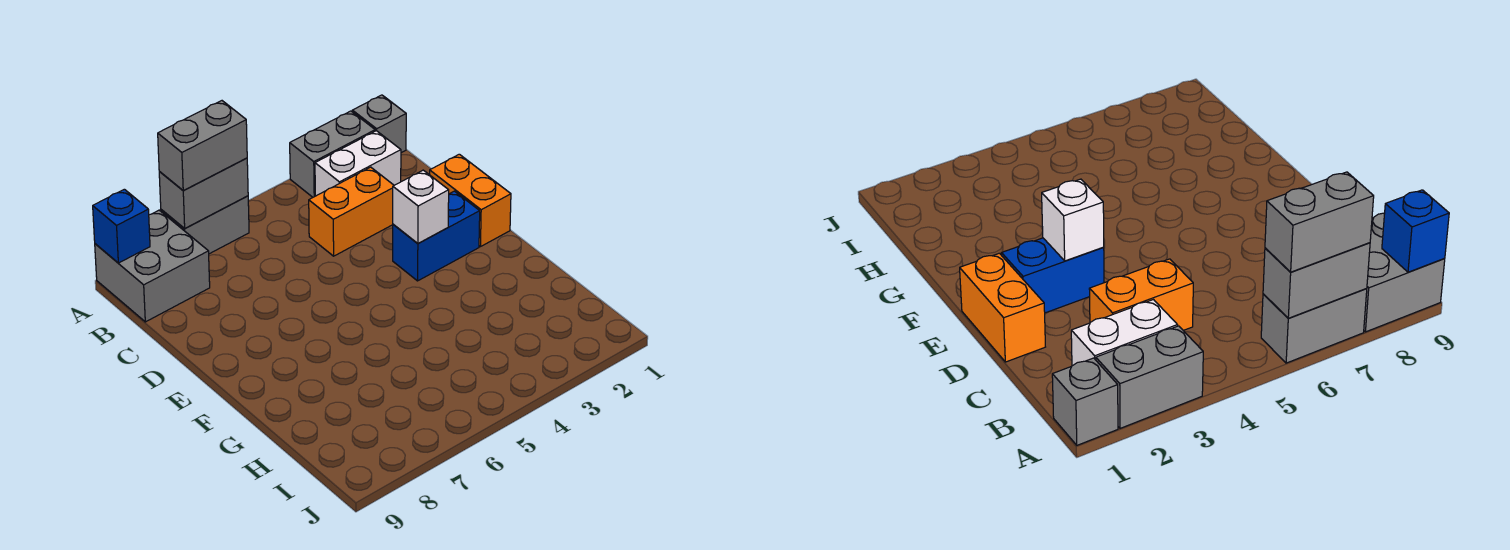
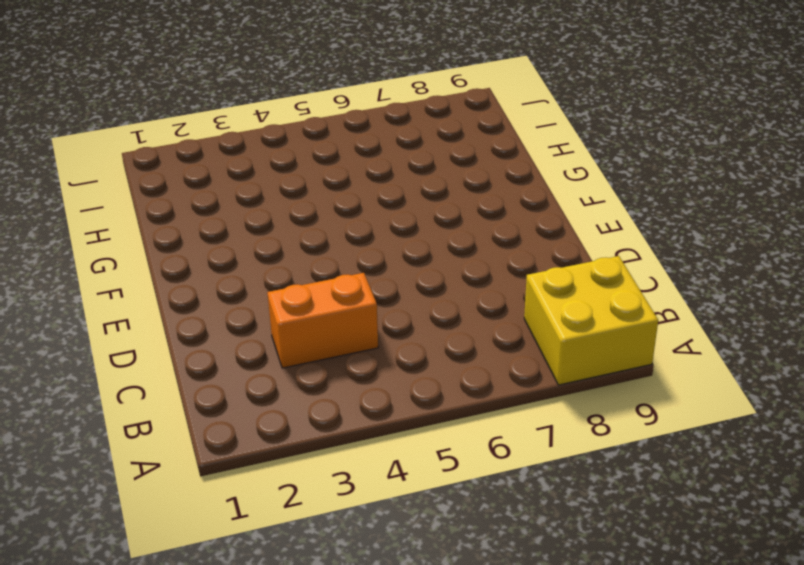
yellow 2x2 brick [524,256,658,385] -> grey 2x2 brick [95,210,210,322]
none -> grey 1x1 brick [352,95,406,153]
none -> grey 1x2 brick [290,111,375,197]
none -> grey 1x2 brick [161,196,249,254]

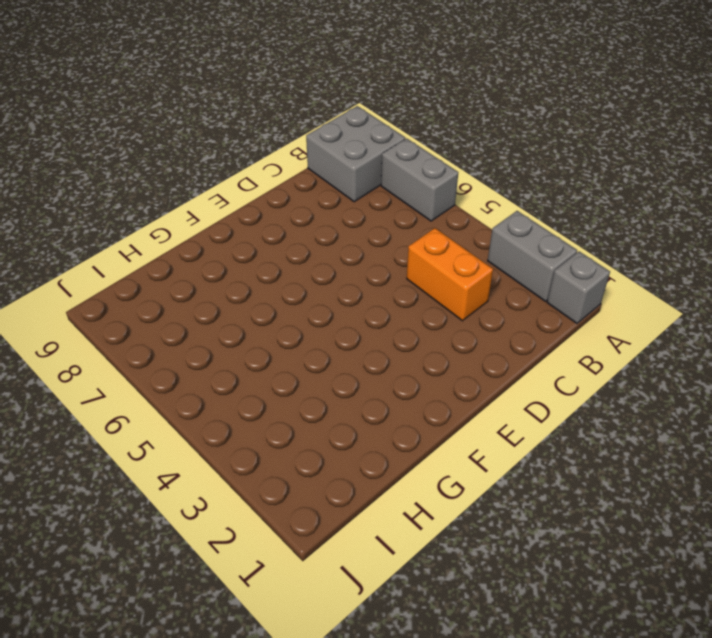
none -> white 1x2 brick [315,131,401,196]
none -> orange 1x2 brick [430,154,511,247]
none -> blue 1x2 brick [393,191,480,281]

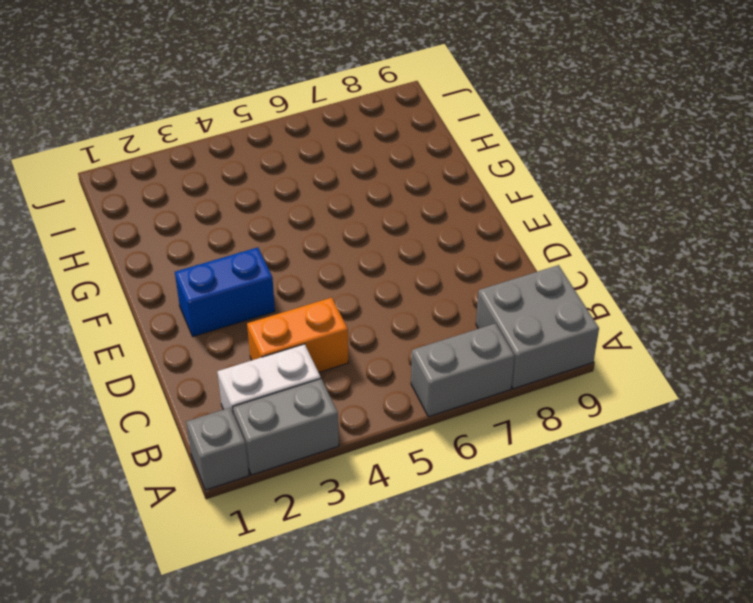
none -> orange 1x2 brick [430,154,511,247]
none -> grey 1x2 brick [159,158,248,229]
none -> blue 1x1 brick [93,189,150,263]

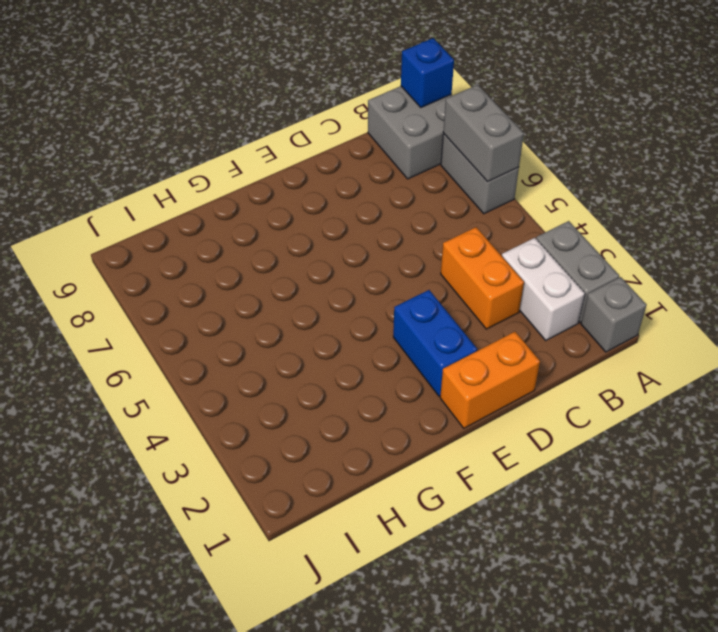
none -> white 1x1 brick [393,170,449,244]
none -> grey 1x2 brick [158,101,247,190]

